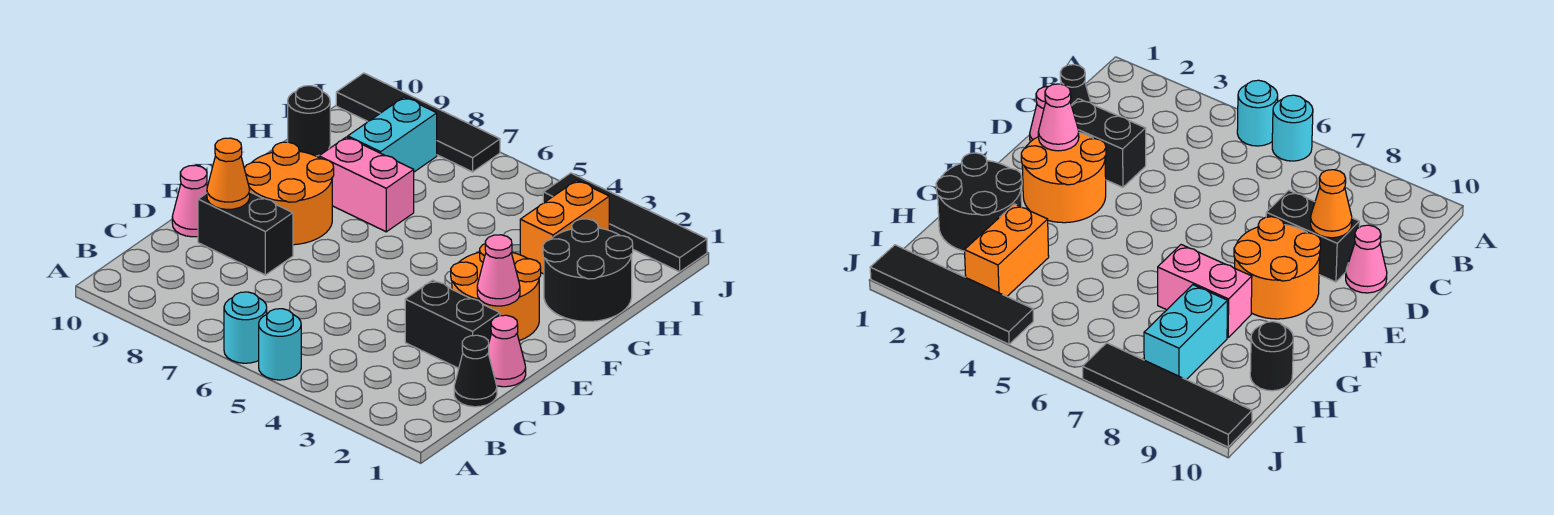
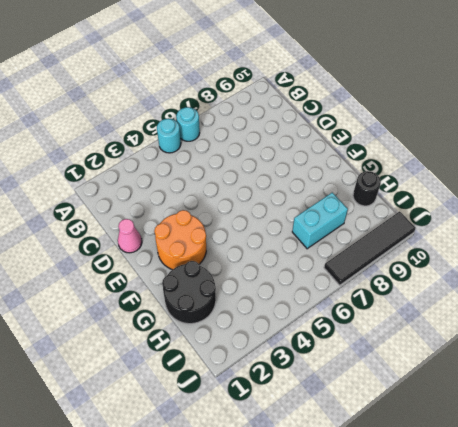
cyan 1x2 brick [292,193,348,249] -> cyan 1x2 brick turned to [348,97,437,172]
none -> black 1x1 cone [454,335,497,407]
none -> black 1x2 brick [405,280,500,368]
none -> black 1x2 brick [198,192,293,275]

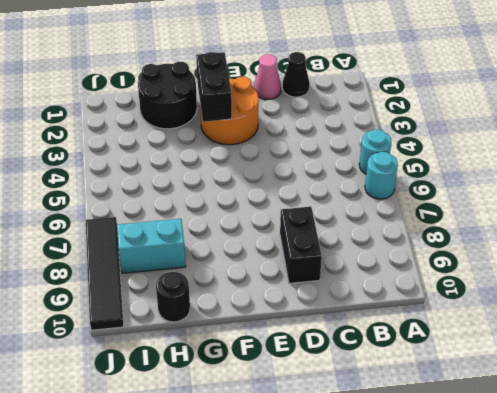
black 1x2 brick [196,52,232,122] -> black 1x2 brick moved to [405,280,500,368]
none -> pink 1x1 cone [172,165,207,237]
none -> orange 2x2 round brick [244,142,334,245]
none -> pink 1x2 brick [319,137,414,232]

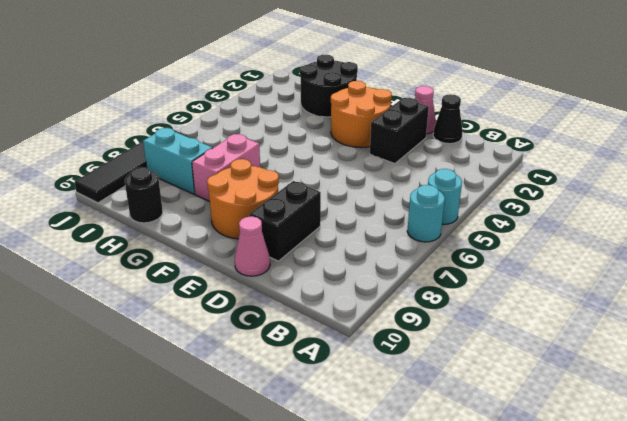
none -> orange 1x2 brick [520,180,609,274]
none -> black 1x4 tile [543,173,707,272]
none -> orange 1x1 cone [207,138,250,209]

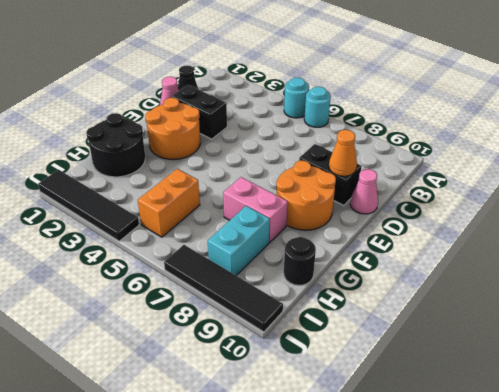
orange 1x2 brick [138,169,200,237] -> orange 1x2 brick moved to [520,180,609,274]
none -> pink 1x1 cone [477,235,520,306]

